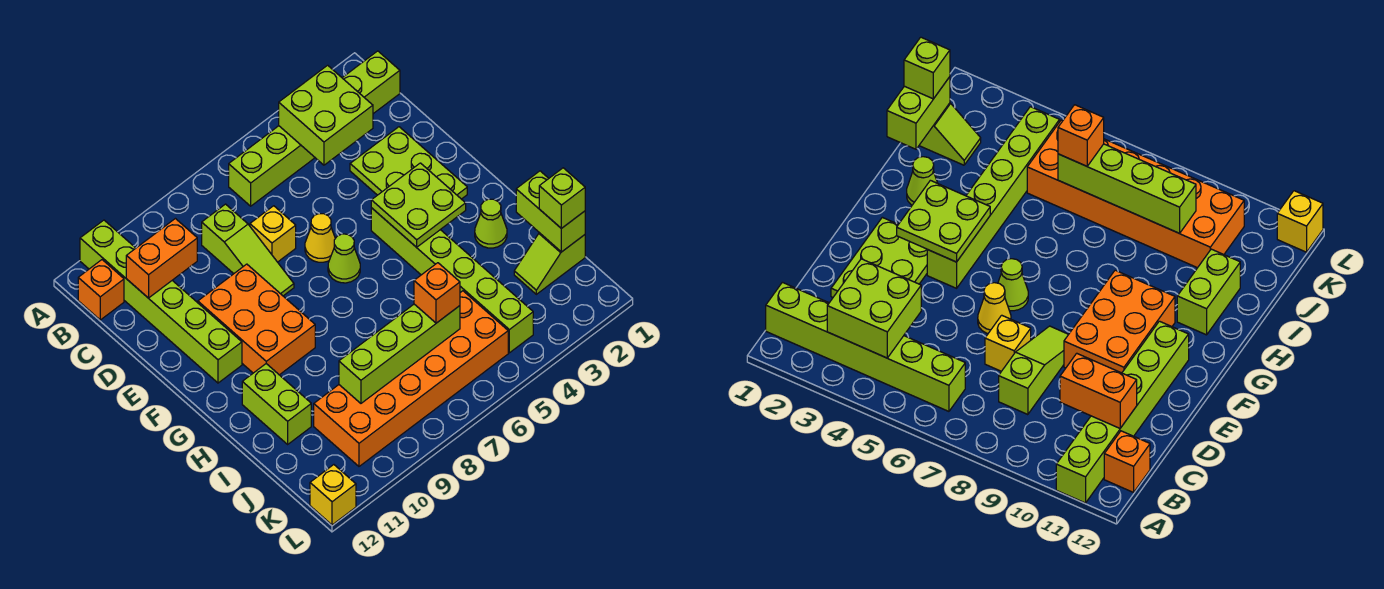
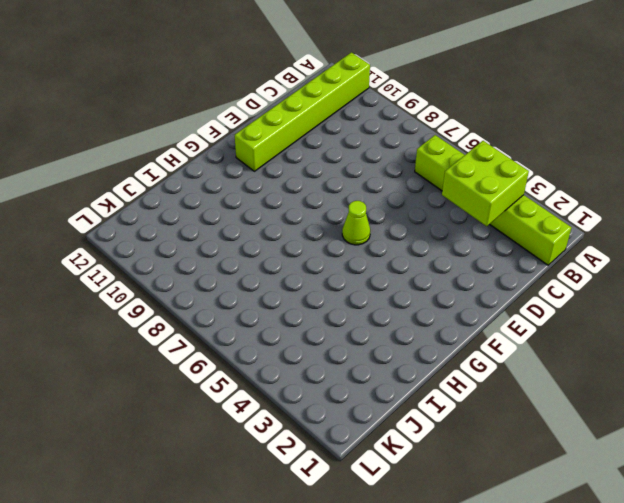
none -> orange 1x1 brick [78,260,124,320]
none -> lime 1x3 slope [202,204,294,296]
none -> lime 2x3 plate [350,127,467,199]

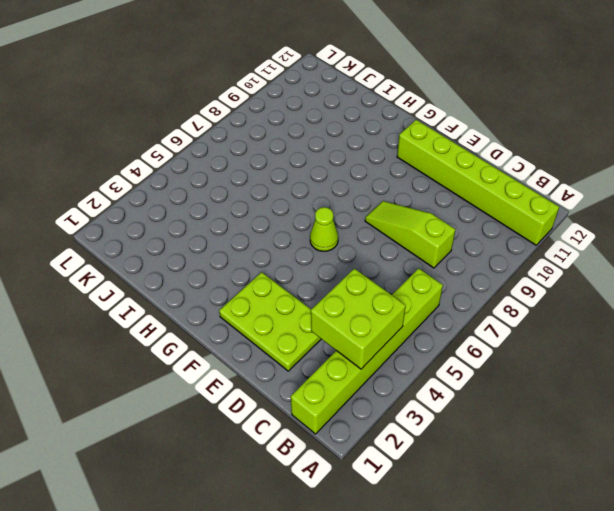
none -> orange 1x1 brick [78,260,124,320]
none -> yellow 1x1 brick [250,206,296,262]
none -> yellow 1x1 cone [305,214,335,262]

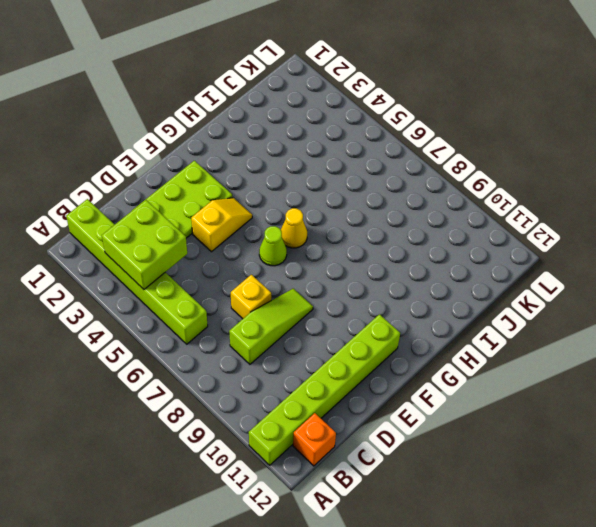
yellow 1x2 slope [191,198,252,252] -> lime 1x6 brick [371,208,533,353]
yellow 1x1 cone [281,208,307,248] -> yellow 1x1 cone moved to [305,214,335,262]
none -> orange 2x3 brick [198,264,315,375]
none -> lime 1x1 cone [475,199,507,248]
none -> lime 1x2 brick [242,364,311,444]

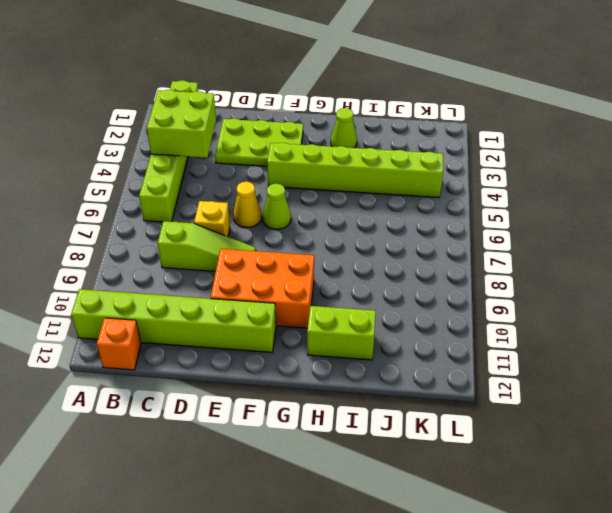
none -> lime 1x2 slope [514,233,585,294]
none -> orange 2x6 brick [314,291,508,466]
none -> yellow 1x1 brick [310,465,356,525]

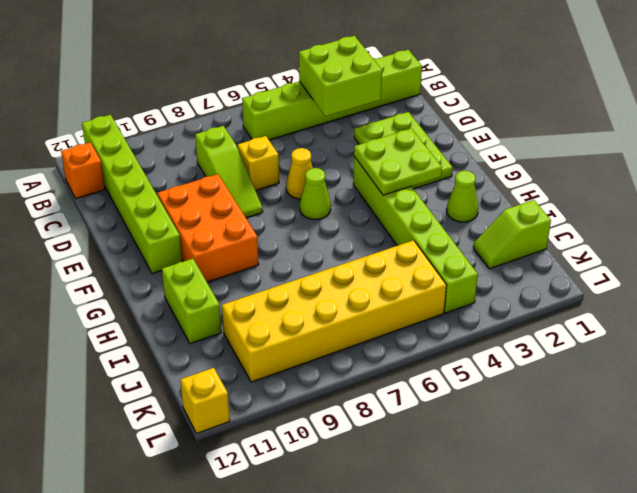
yellow 2x6 brick [222,240,446,382] -> orange 2x6 brick [314,291,508,466]
none -> orange 1x2 brick [126,219,197,298]
none -> lime 1x2 brick [516,171,585,252]
none -> lime 1x4 brick [339,304,460,403]

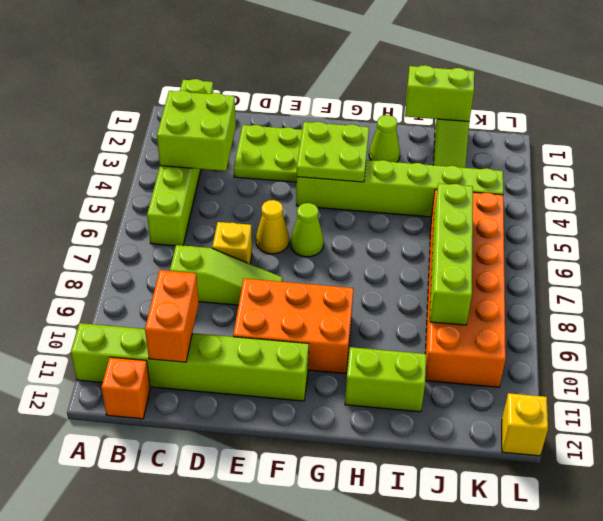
none -> lime 1x1 brick [539,168,585,228]
none -> orange 1x1 brick [414,263,460,323]

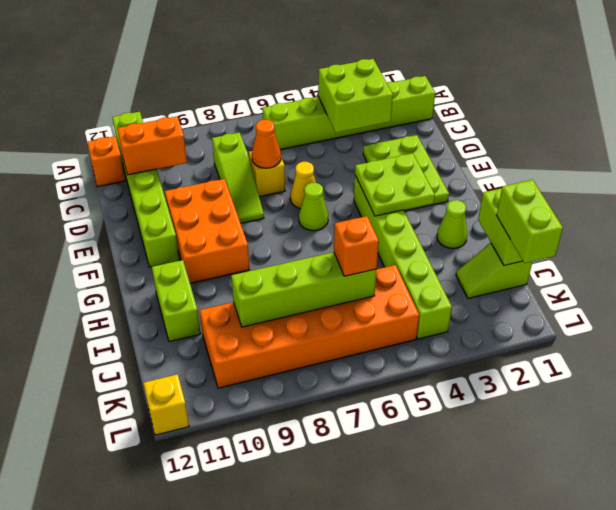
orange 1x1 cone [252,120,281,168] -> none
lime 1x2 brick [496,180,563,263] -> lime 1x1 brick [539,168,585,228]

